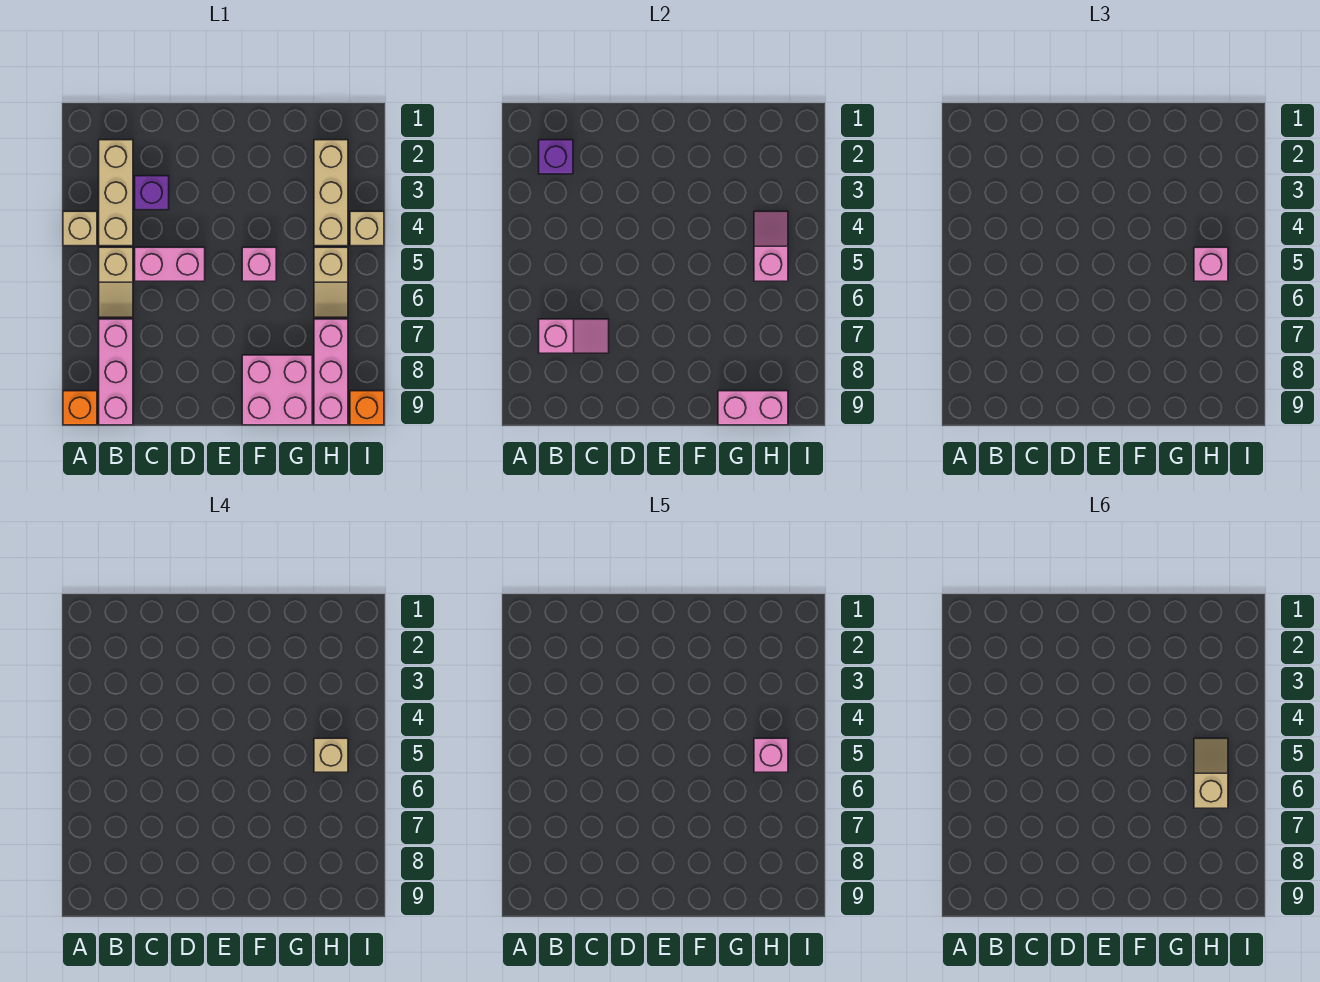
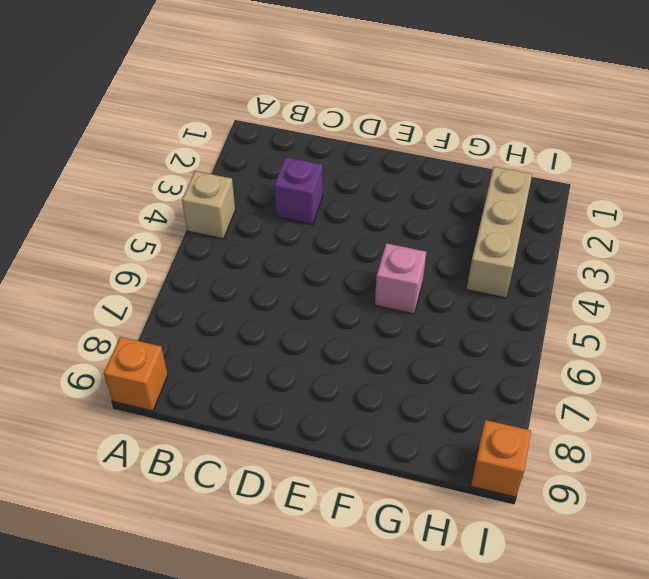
none -> tan 1x3 brick [99,140,133,246]
none -> tan 1x2 slope [99,247,133,317]
none -> pink 1x3 brick [99,319,133,425]

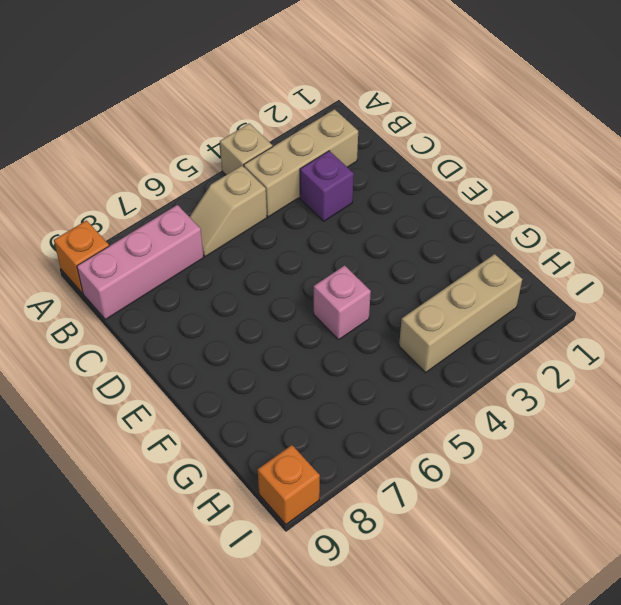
none -> pink 1x2 brick [135,247,205,281]
none -> pink 2x2 brick [242,355,312,425]
none -> tan 1x2 slope [314,247,348,317]

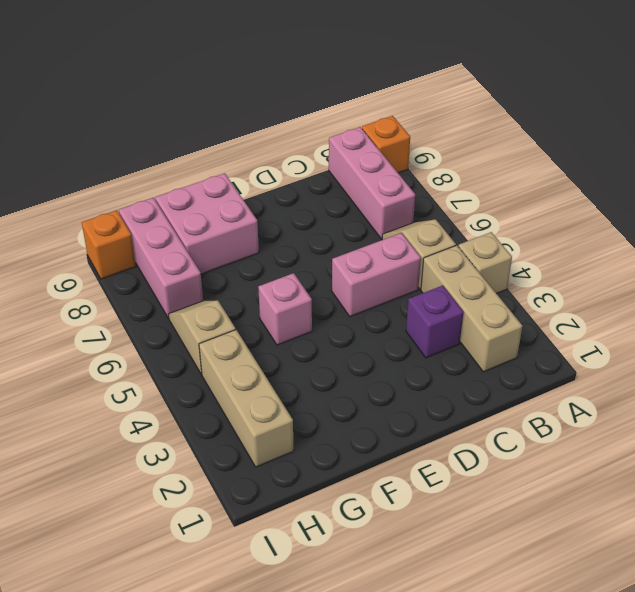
none -> tan 1x1 brick [350,211,384,246]
none -> purple 1x1 brick [539,140,573,174]
none -> pink 1x2 slope [539,319,609,353]

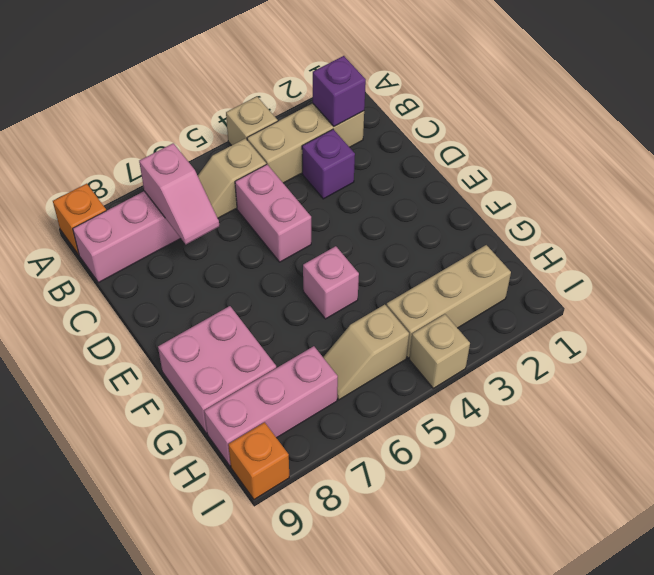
none -> pink 1x2 brick [718,391,788,425]
none -> pink 1x2 slope [754,211,788,281]
none -> pink 1x1 brick [1194,247,1228,281]

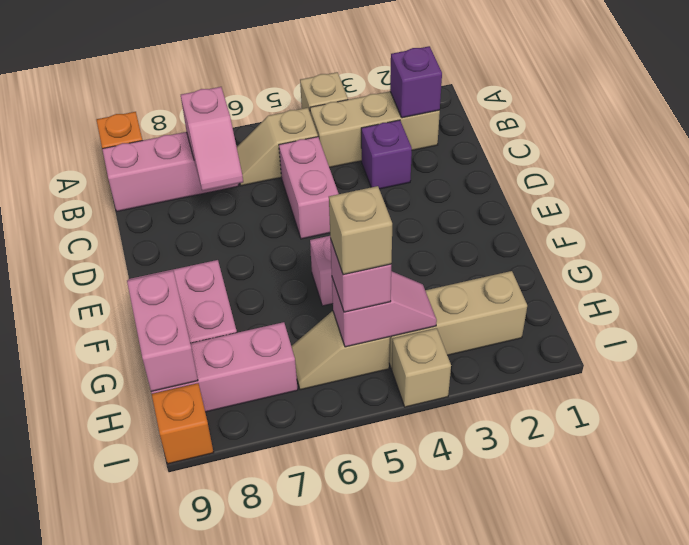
none -> pink 1x1 brick [754,738,788,772]
none -> tan 1x2 slope [1194,738,1228,808]

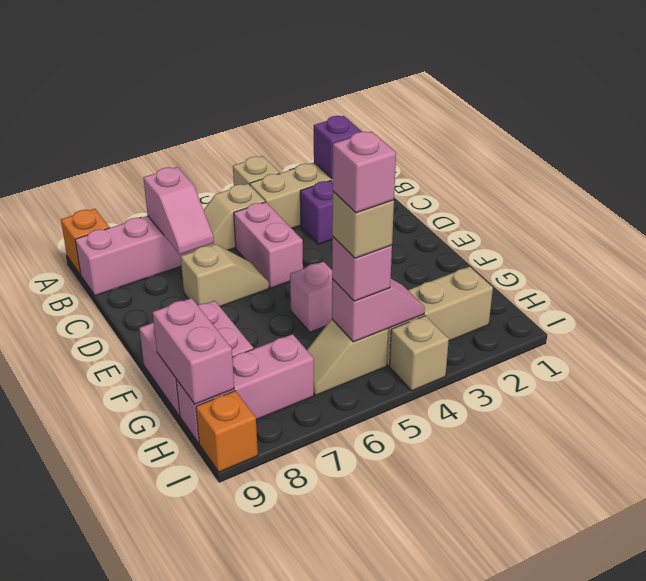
tan 1x2 slope [181,244,269,307] -> tan 1x2 slope moved to [1194,738,1228,808]

